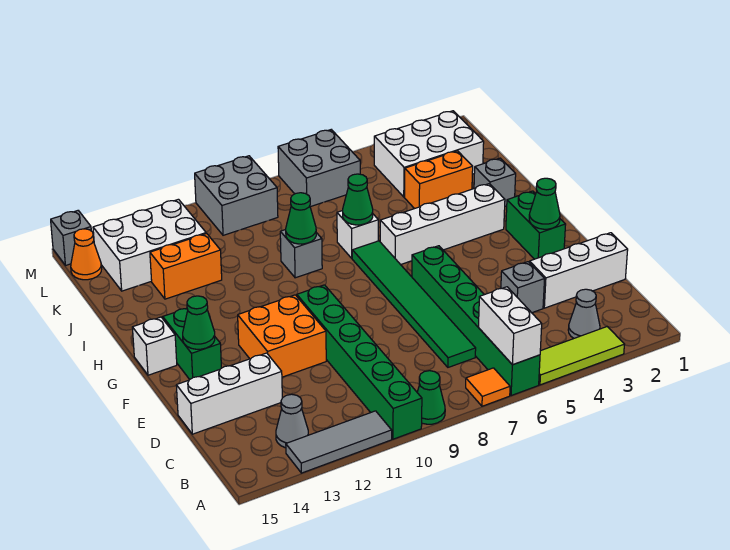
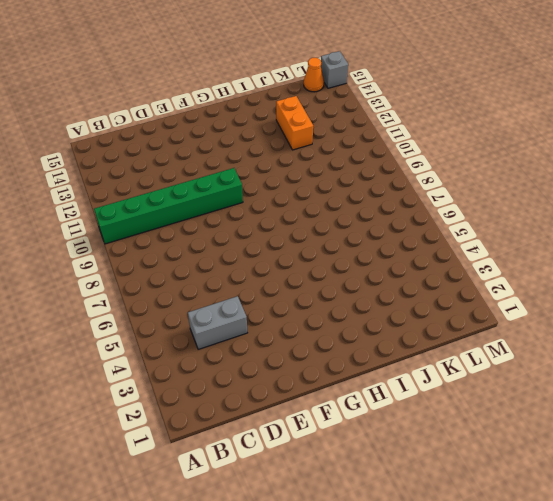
grey 1x2 brick [188,296,247,350] -> grey 1x1 brick [501,262,545,313]
none -> lime 1x3 tile [539,327,624,385]
none -> green 1x6 brick [412,246,540,396]
none -> orange 1x1 tile [466,368,510,406]
none -> green 1x1 cone [417,371,445,424]

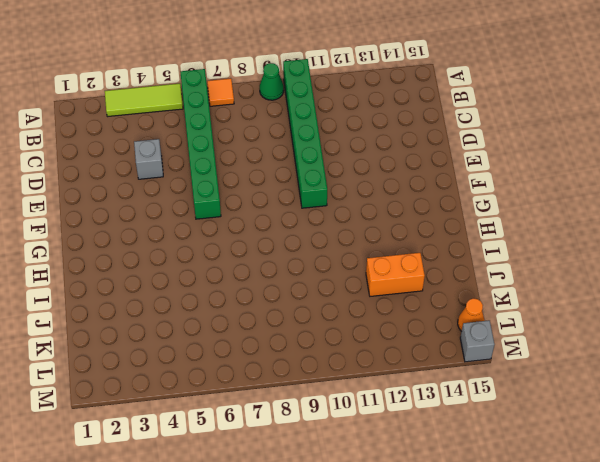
none -> grey 1x3 tile [286,411,392,473]
none -> grey 1x1 cone [568,289,600,338]
none -> grey 1x1 cone [276,394,308,448]
none -> green 1x6 tile [352,241,476,367]

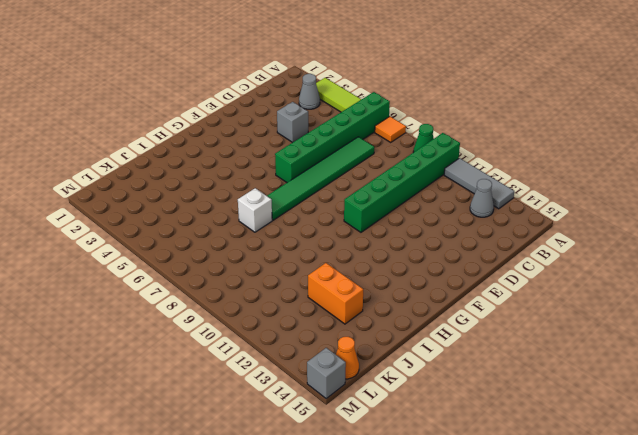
none -> white 1x3 brick [529,233,628,308]
none -> white 1x3 brick [176,353,282,434]
none -> orange 2x2 brick [238,295,326,377]
none -> green 1x2 brick [506,191,566,259]

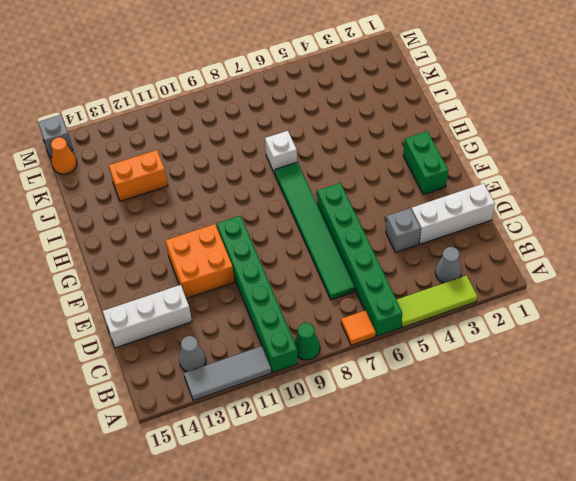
none -> green 1x2 brick [163,308,221,379]
none -> white 1x1 brick [132,317,177,375]
none -> white 1x4 brick [380,184,505,265]
none -> grey 1x1 brick [474,158,516,206]

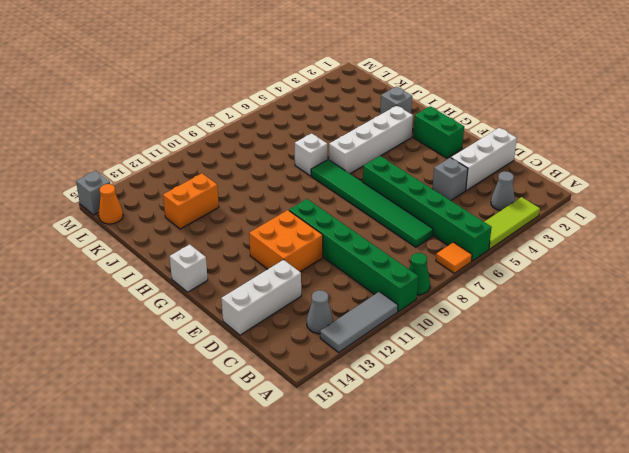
none -> green 1x2 brick [163,308,221,379]
none -> grey 1x1 brick [280,230,322,278]
none -> orange 1x2 brick [404,151,473,209]
none -> white 2x3 brick [374,111,484,197]

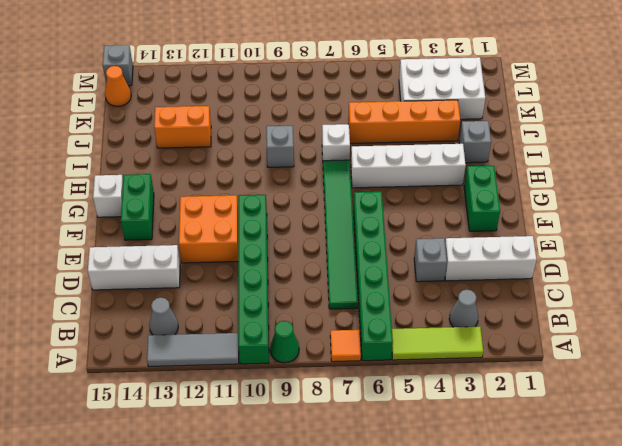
orange 1x4 brick [348,100,460,143] -> orange 1x2 brick [404,151,473,209]
none -> white 2x3 brick [93,199,206,291]
none -> grey 2x2 brick [278,130,360,207]
none -> grey 2x2 brick [195,156,278,235]
none -> white 1x2 brick [478,287,542,365]

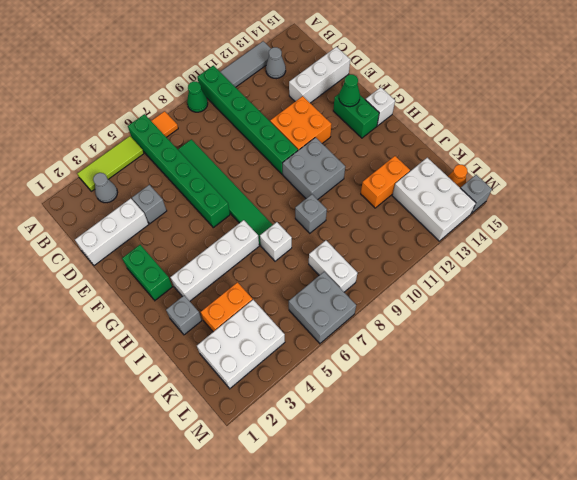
grey 2x2 brick [283,137,345,200] -> grey 2x2 brick moved to [195,156,278,235]
white 1x2 brick [309,240,358,292] -> white 1x2 brick moved to [478,287,542,365]
white 2x3 brick [392,158,476,241] -> white 2x3 brick turned to [93,199,206,291]
none -> green 1x1 cone [529,178,560,229]
none -> green 1x1 cone [343,174,373,225]
none -> green 1x1 cone [286,193,316,244]

